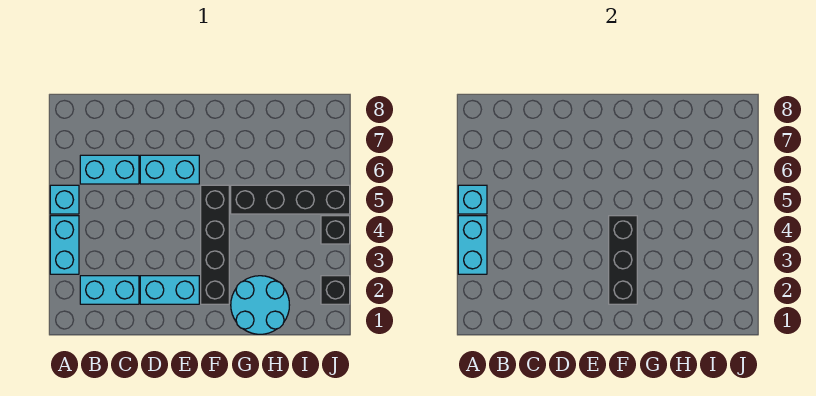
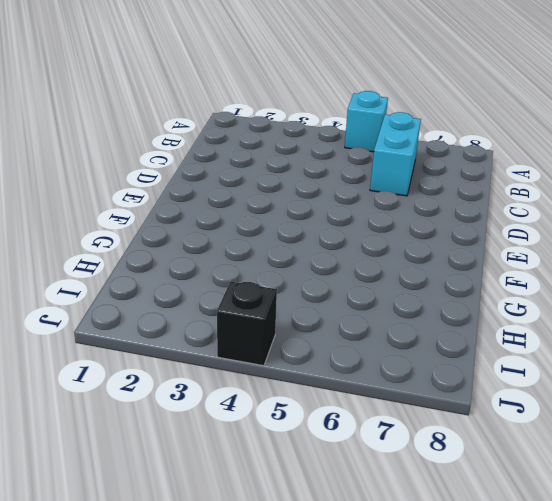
none -> cyan 1x2 brick [50,216,79,274]
none -> cyan 1x2 brick [80,276,139,304]
none -> cyan 1x2 brick [140,276,199,304]

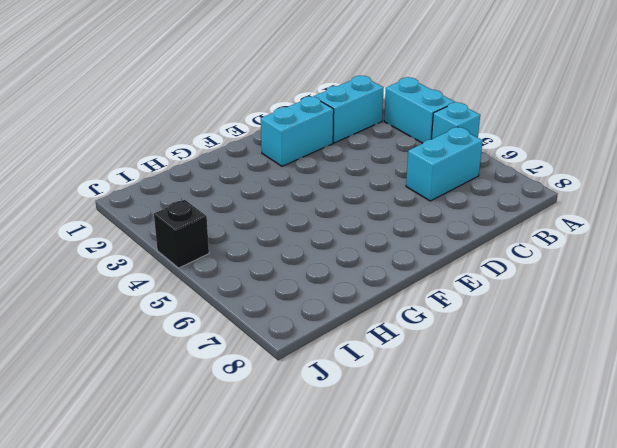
none -> cyan 1x2 brick [140,155,199,184]
none -> black 1x4 brick [201,185,229,304]
none -> cyan 2x2 round brick [231,276,289,334]

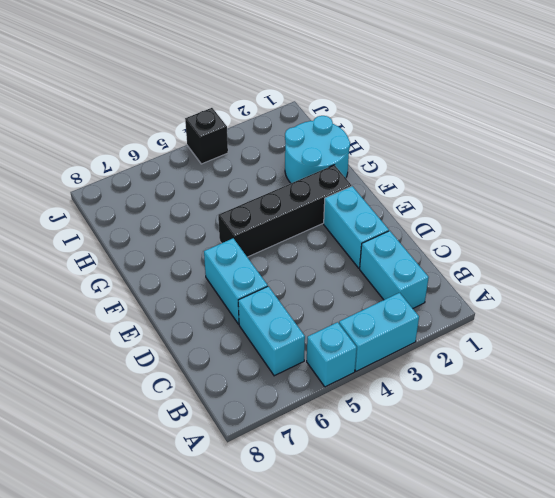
none -> black 1x4 brick [231,185,350,214]
none -> black 1x1 brick [321,276,350,304]
none -> cyan 1x2 brick [458,216,487,274]

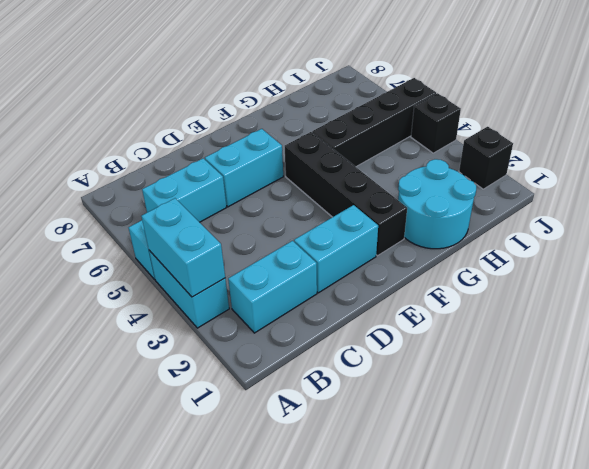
none -> cyan 1x1 brick [458,185,487,214]
none -> black 1x3 brick [609,216,637,304]

